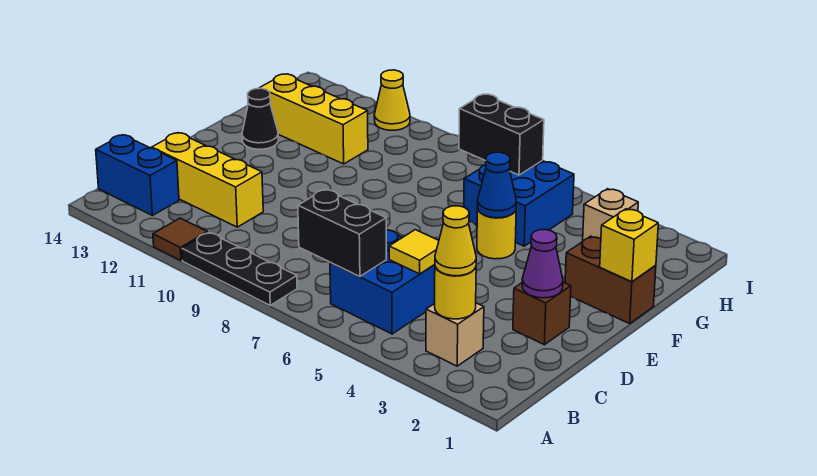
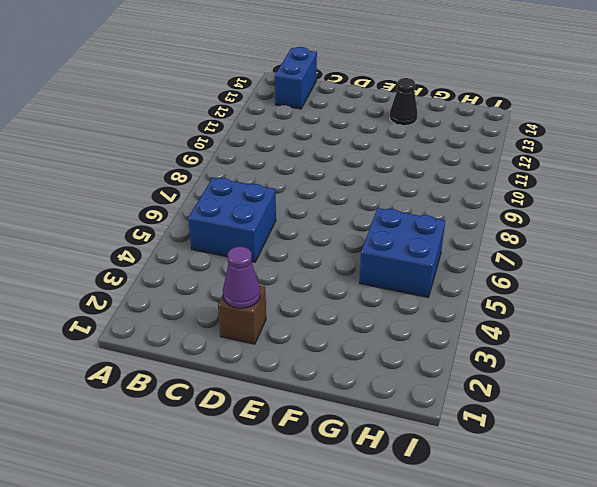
none -> black 1x3 plate [182,233,297,305]
none -> brown 1x1 tile [153,218,208,261]
none -> tan 1x1 brick [426,303,484,366]

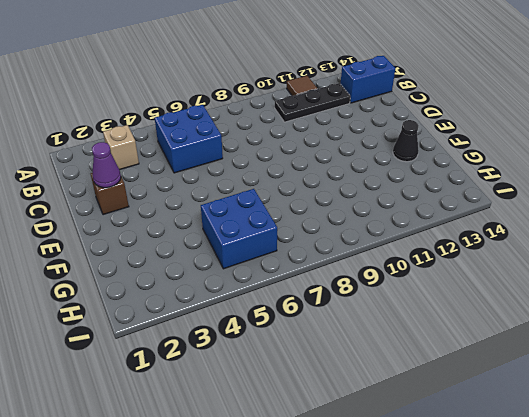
black 1x3 plate [275,83,350,122] -> black 1x3 plate moved to [182,233,297,305]
none -> yellow 1x3 brick [152,133,263,227]
none -> brown 1x2 brick [565,236,656,324]
none -> yellow 1x1 round brick [477,208,516,259]

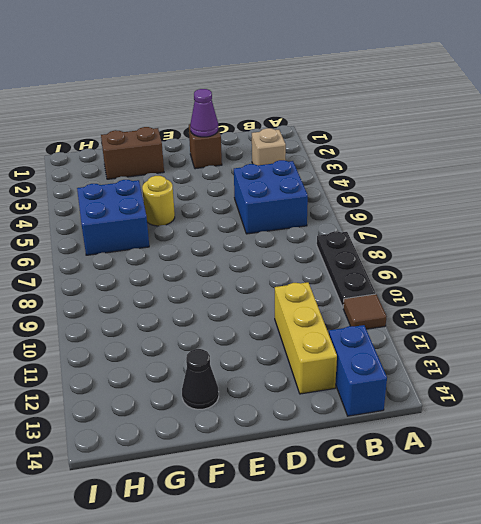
brown 1x2 brick [101,127,164,179] -> brown 1x2 brick turned to [565,236,656,324]
none -> yellow 1x3 brick [260,74,368,164]
none -> tan 1x1 brick [583,189,638,241]
none -> yellow 1x1 cone [374,70,410,130]

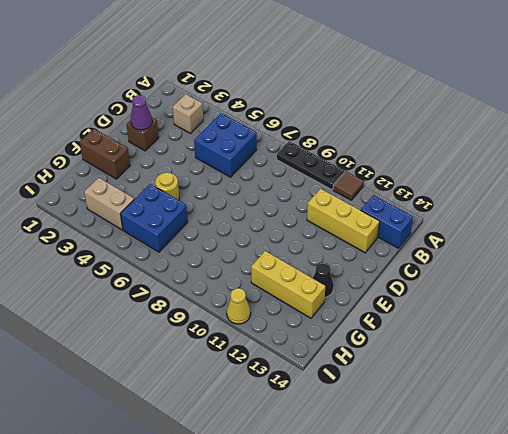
tan 1x2 brick [84,178,134,230] -> tan 1x1 brick [583,189,638,241]
none -> yellow 1x1 round brick [435,267,476,319]
none -> black 1x2 brick [298,189,386,276]
none -> yellow 1x1 tile [389,230,439,274]

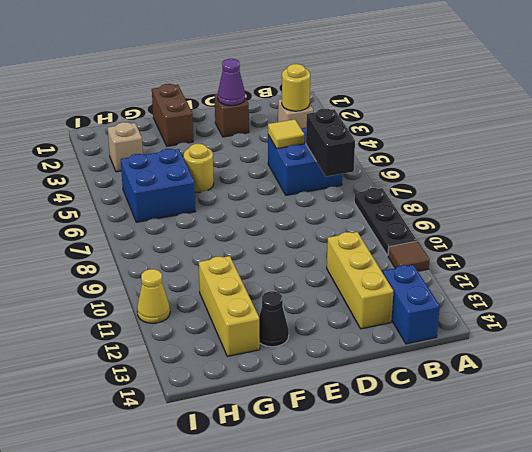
none -> yellow 1x1 brick [600,209,658,282]
none -> blue 1x1 cone [478,152,516,218]
none -> black 1x2 brick [459,94,544,175]

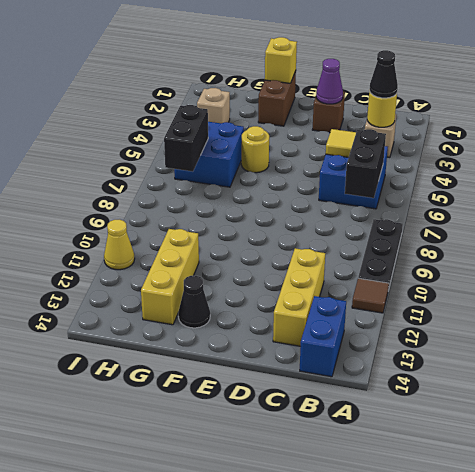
black 1x1 cone [370,50,398,98] -> yellow 1x1 cone [435,206,476,276]
none -> blue 1x1 cone [478,152,516,218]

